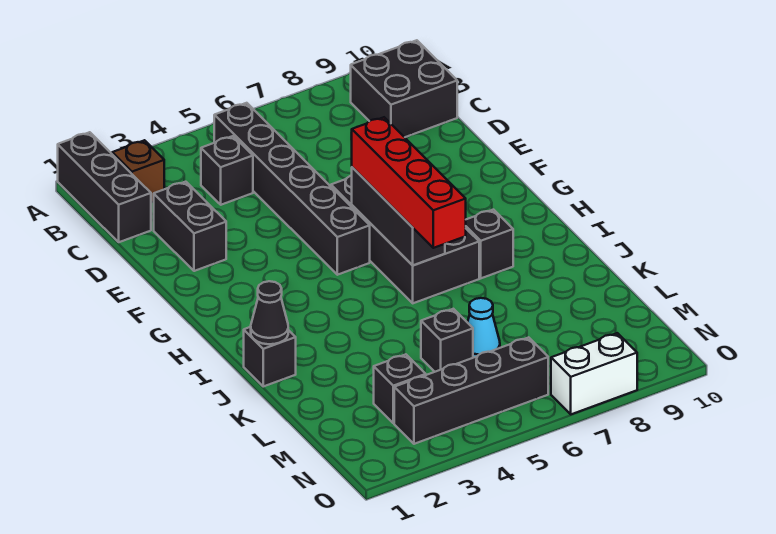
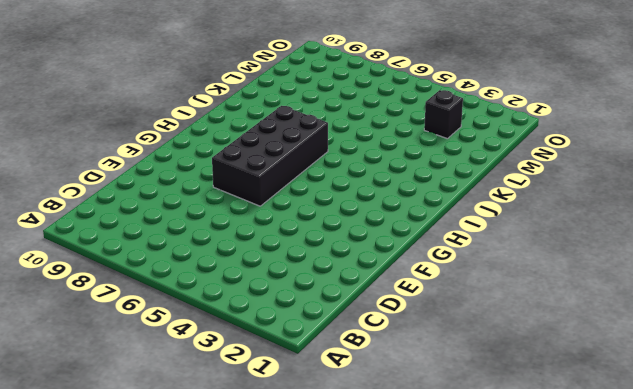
none -> black 1x3 brick [58,132,151,242]
none -> brown 1x1 brick [112,140,164,202]
none -> black 1x6 brick [214,103,370,275]

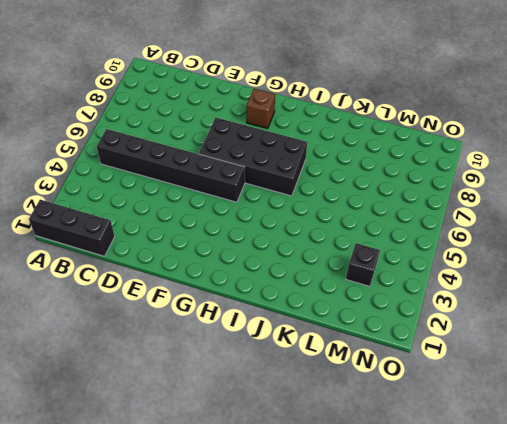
brown 1x1 brick [247,89,275,128] -> brown 1x1 brick moved to [112,140,164,202]
none -> black 2x2 brick [351,40,457,137]
none -> black 1x1 brick [201,136,253,205]
none -> black 1x2 brick [154,182,226,271]

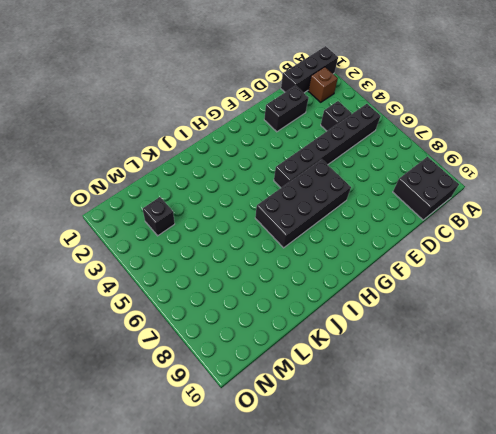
none -> black 1x1 brick [466,210,513,278]
none -> black 1x1 brick [244,327,296,386]
none -> black 1x1 brick [421,309,473,372]

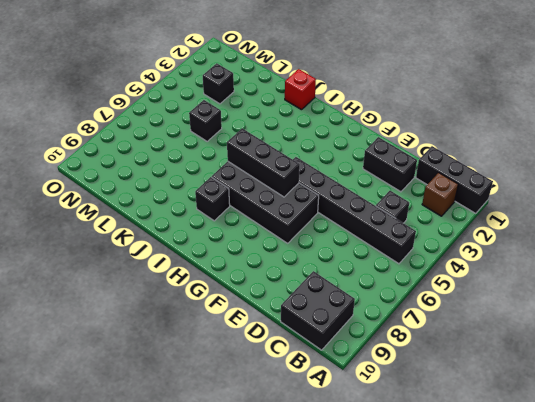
red 1x1 brick [285,69,316,110] -> black 1x1 brick [244,327,296,386]
none -> cyan 1x1 cone [467,298,500,358]
none -> black 1x4 brick [394,337,548,444]
none -> white 1x2 brick [551,333,637,414]

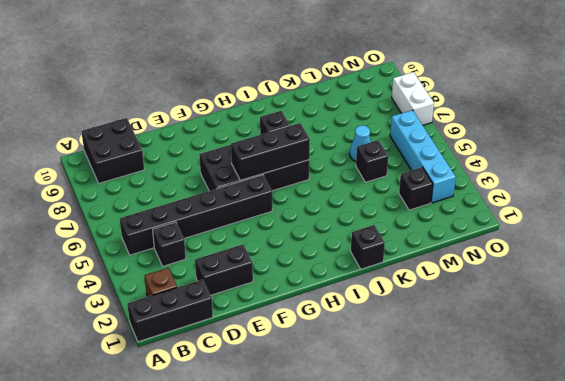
cyan 1x4 brick [390,110,456,203] -> black 1x4 brick [394,337,548,444]
none -> black 1x1 cone [251,281,288,344]
none -> red 1x4 brick [351,117,466,248]

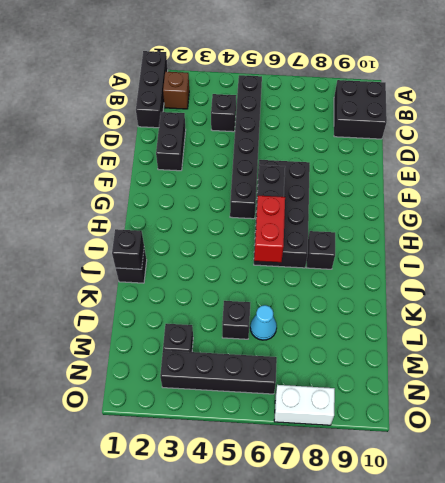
red 1x2 brick [254,196,285,262] -> red 1x4 brick [351,117,466,248]
black 1x1 brick [112,229,144,269] -> black 1x1 cone [251,281,288,344]

